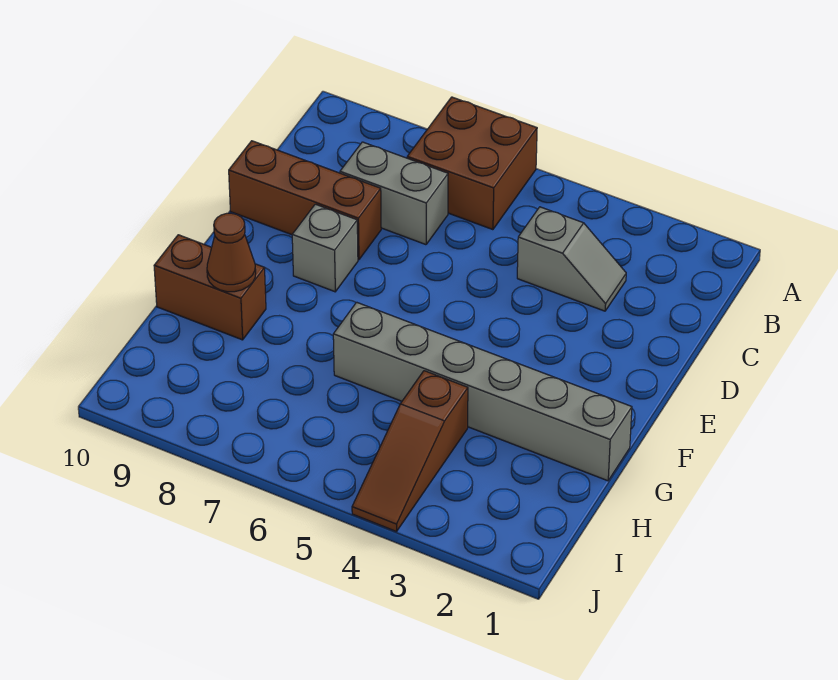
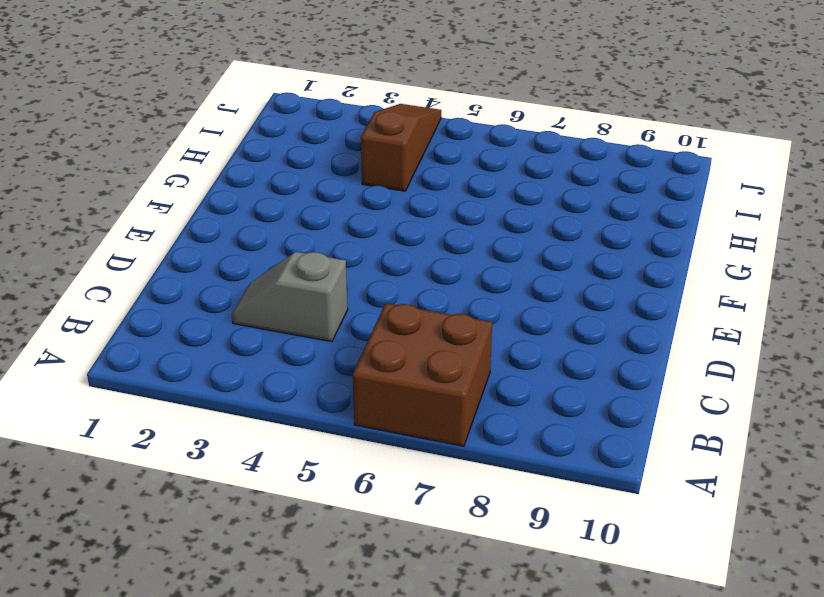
none -> grey 1x2 brick [340,142,448,245]
none -> brown 1x3 brick [229,141,381,260]

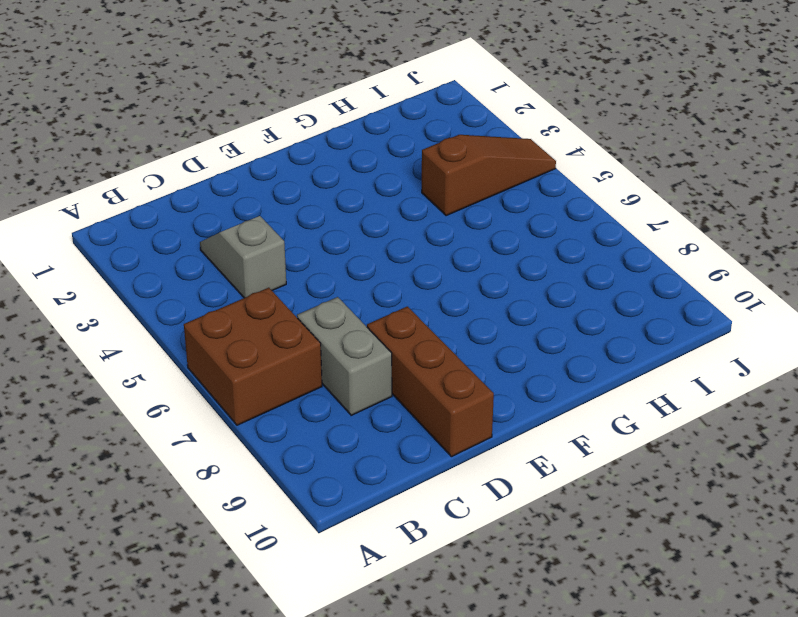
none -> grey 1x1 brick [292,204,358,292]
none -> grey 1x6 brick [333,302,632,481]

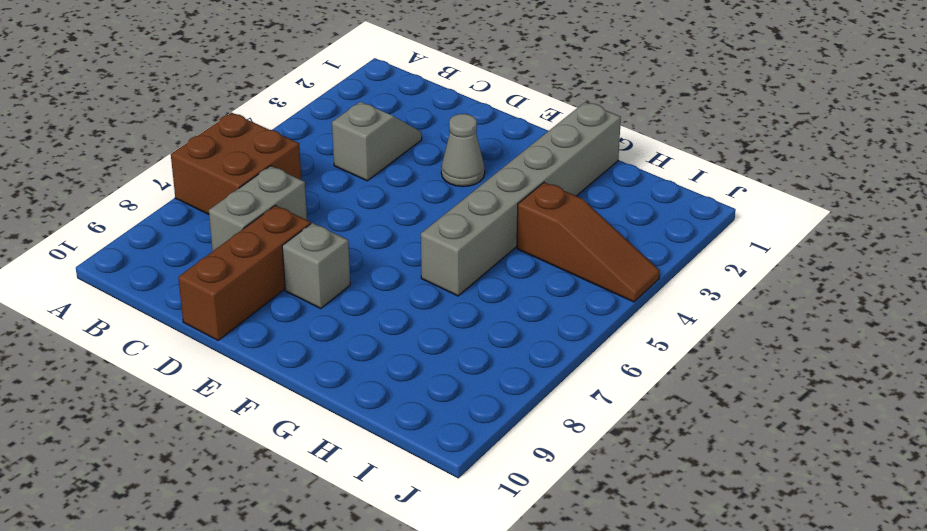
grey 1x1 cone [441,114,485,187] -> none
none -> brown 1x2 brick [154,235,266,340]
none -> brown 1x1 cone [207,213,256,292]

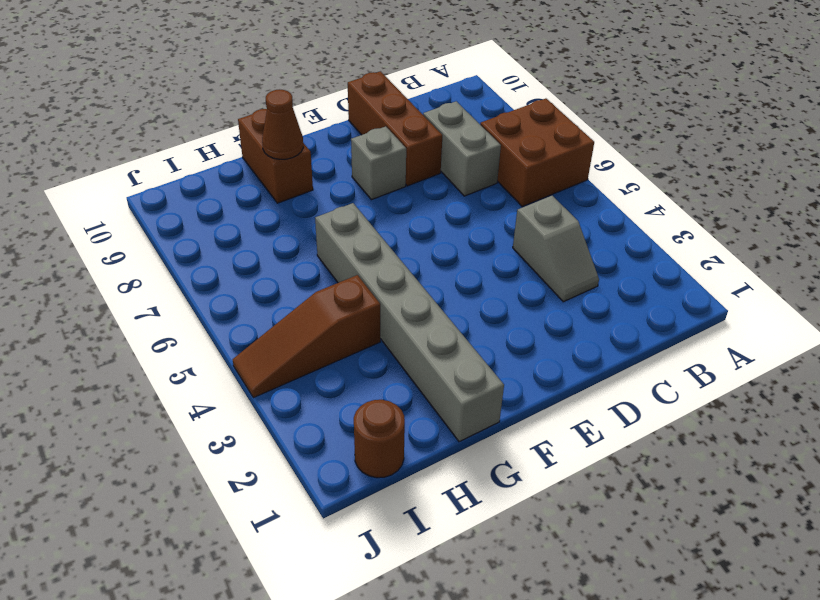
brown 1x1 round brick [354,400,405,478] -> none

